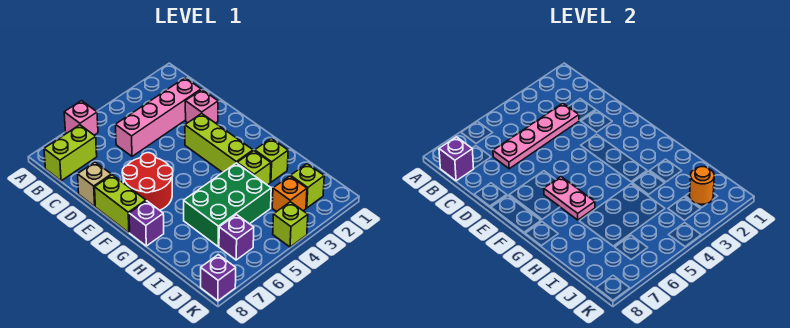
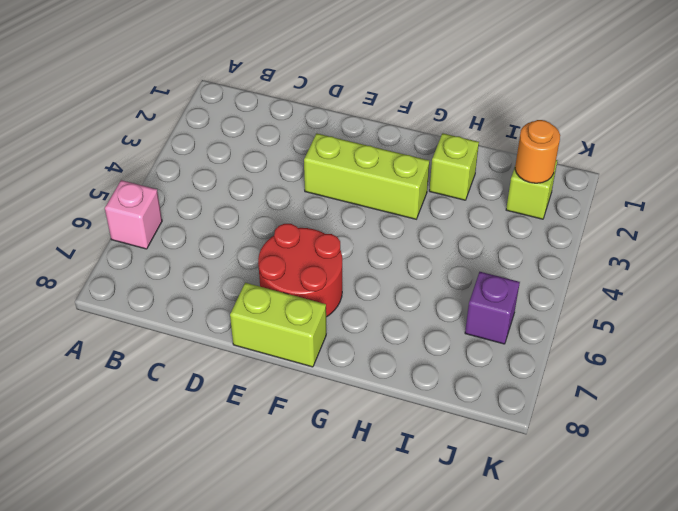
none -> lime 1x2 brick [44,125,97,181]
none -> pink 1x4 brick [116,78,201,156]
none -> pink 1x1 brick [185,90,218,123]

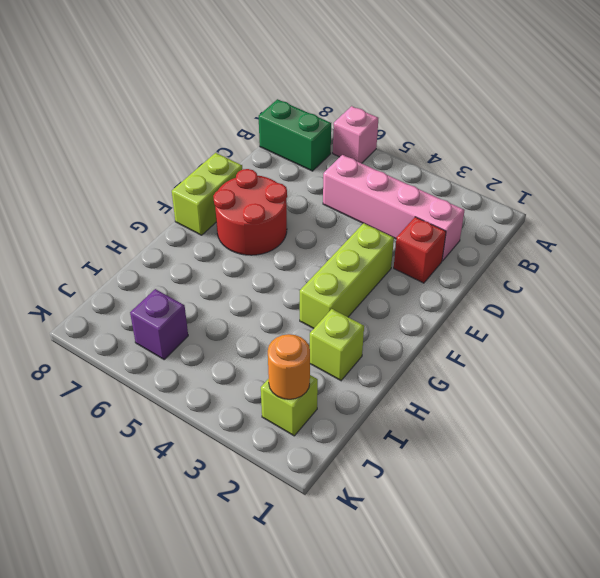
green 1x2 brick [259,99,331,171] -> lime 1x2 brick [44,125,97,181]
red 1x1 brick [394,217,446,283] -> pink 1x1 brick [185,90,218,123]
none -> tan 1x1 brick [78,162,111,206]
none -> purple 1x1 brick [129,201,164,246]
none -> lime 1x1 brick [237,151,271,185]

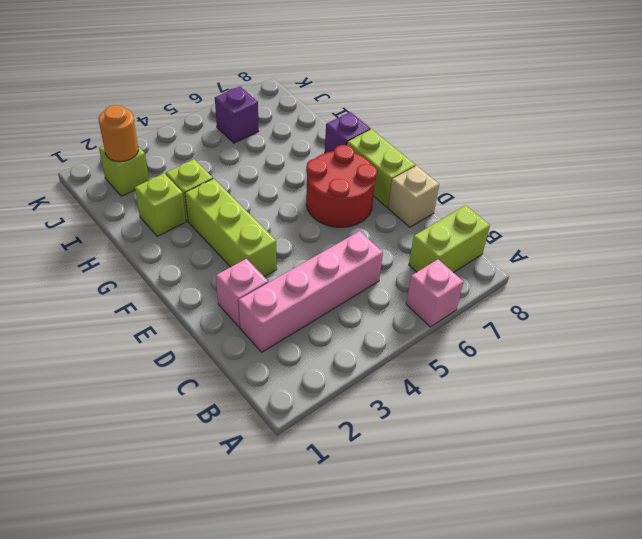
none -> green 2x3 brick [184,163,271,246]
none -> orange 1x1 brick [272,176,307,212]
none -> lime 1x1 brick [273,202,308,247]

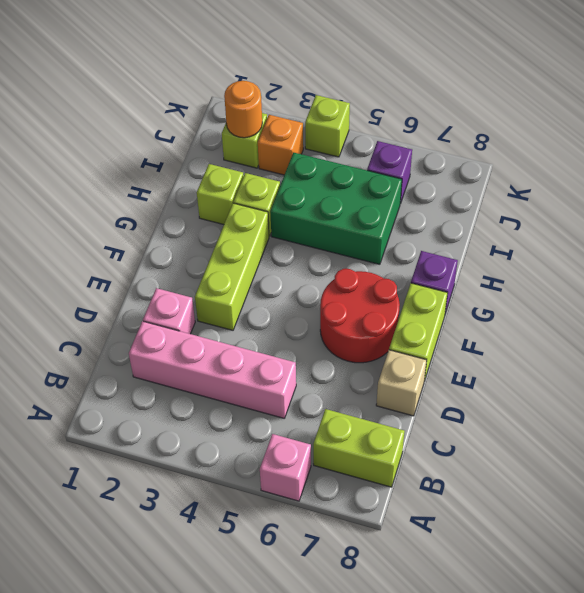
none -> purple 1x1 brick [201,255,236,301]
none -> purple 1x1 brick [439,137,474,181]
none -> pink 1x4 plate [493,103,579,169]

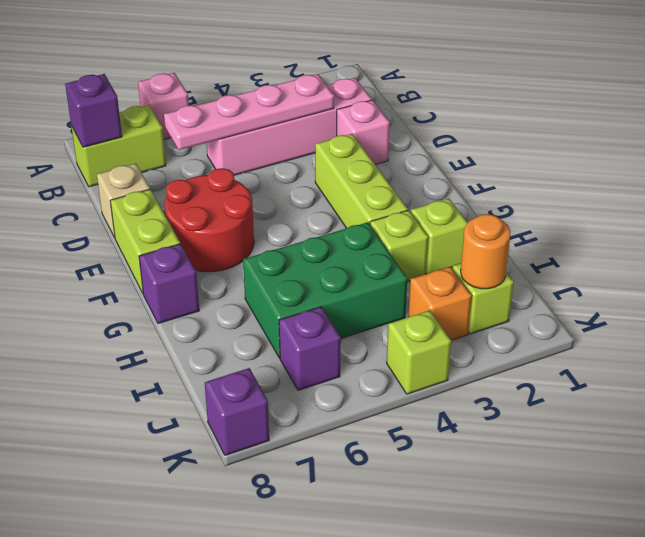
none -> pink 1x2 plate [544,177,595,220]

